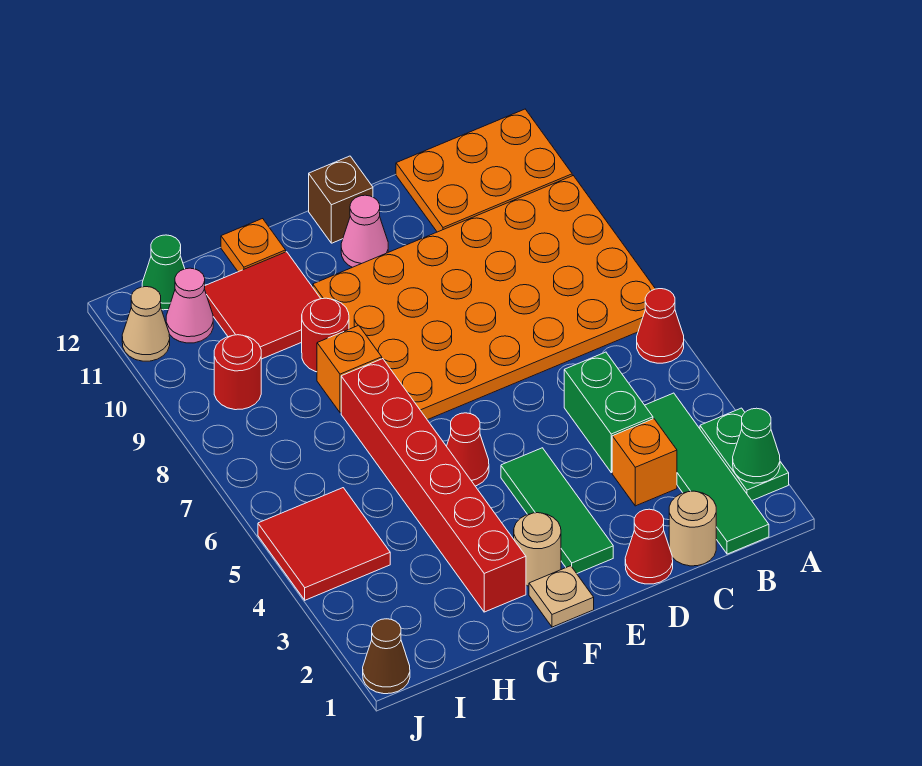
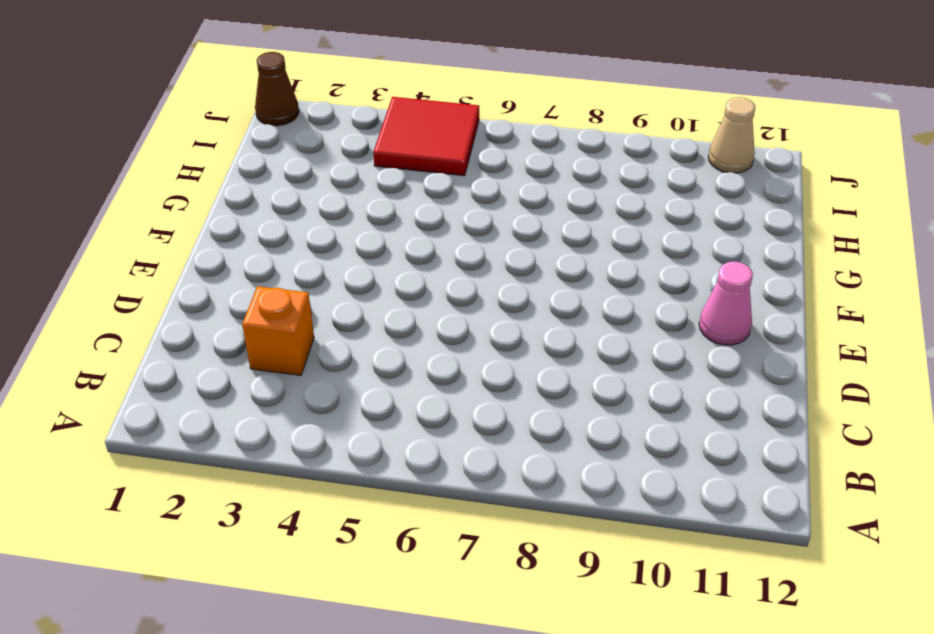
none -> green 1x2 plate [700,408,789,500]
none -> red 1x1 cone [637,289,684,363]
none -> orange 4x6 plate [313,176,655,420]

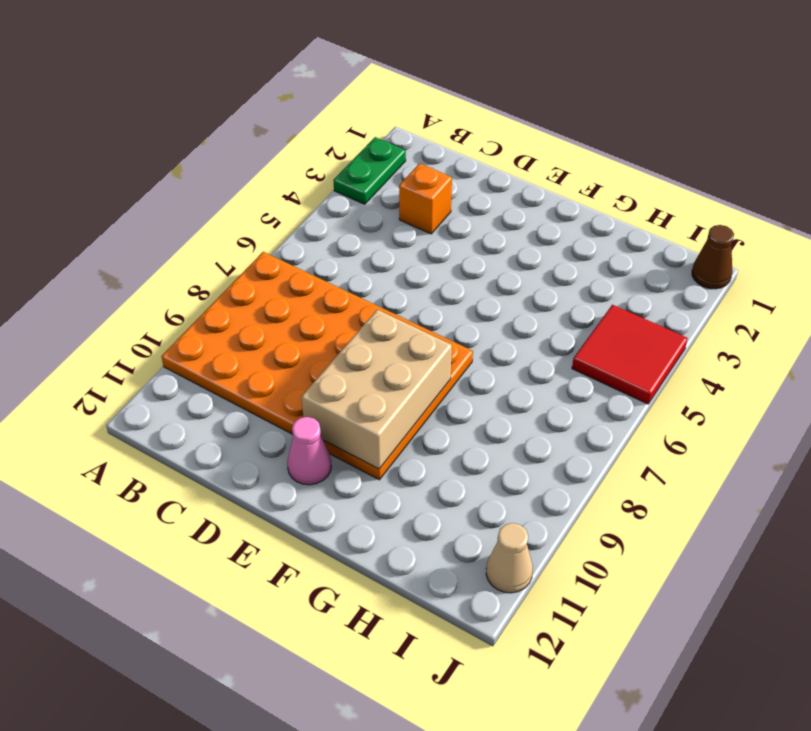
tan 2x3 brick [302,310,452,469] -> none
none -> red 1x1 cone [637,289,684,363]
none -> orange 2x3 plate [396,109,572,232]
none -> green 1x4 tile [645,393,769,554]

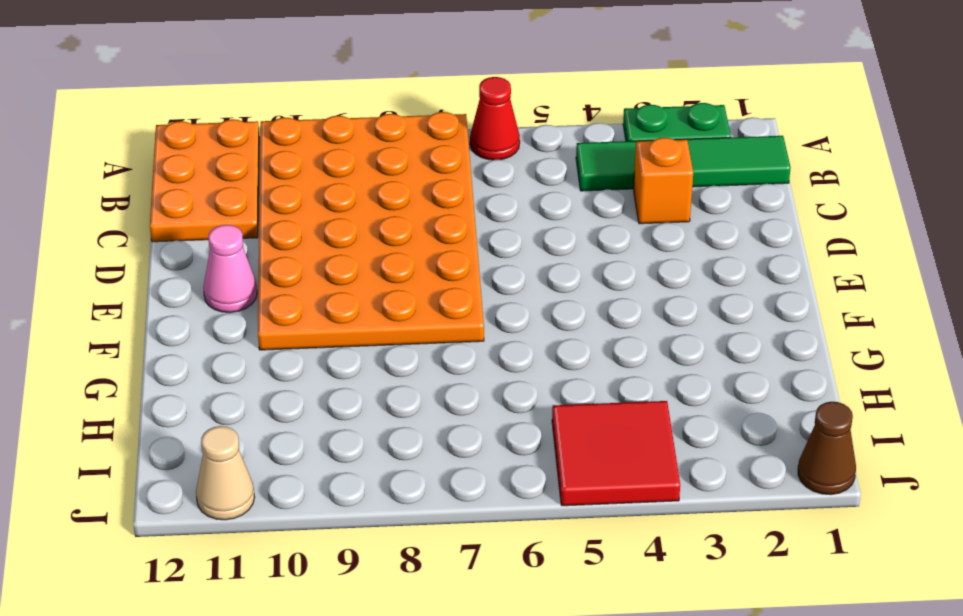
none -> tan 1x1 round brick [669,491,716,566]
none -> green 1x2 brick [564,352,653,473]
none -> red 1x1 cone [625,509,673,584]

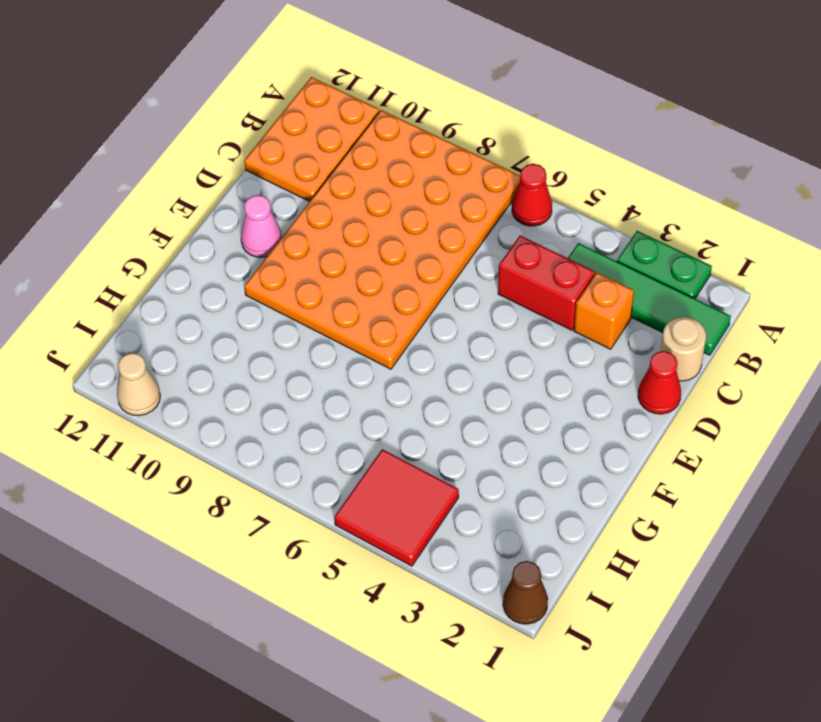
red 1x2 brick [498,236,595,330] -> green 1x2 brick [564,352,653,473]
none -> green 1x3 tile [501,448,613,573]
none -> brown 1x1 brick [309,156,373,243]
none -> tan 1x1 plate [529,566,594,627]

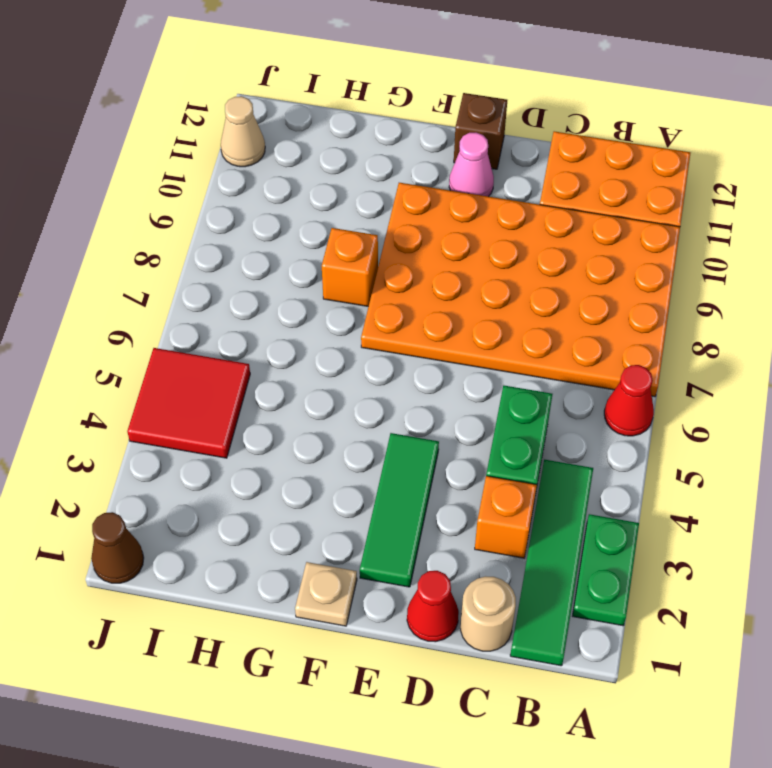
none -> tan 1x1 round brick [514,513,561,586]
none -> red 1x1 cone [447,413,489,486]
none -> red 1x6 brick [341,359,526,612]

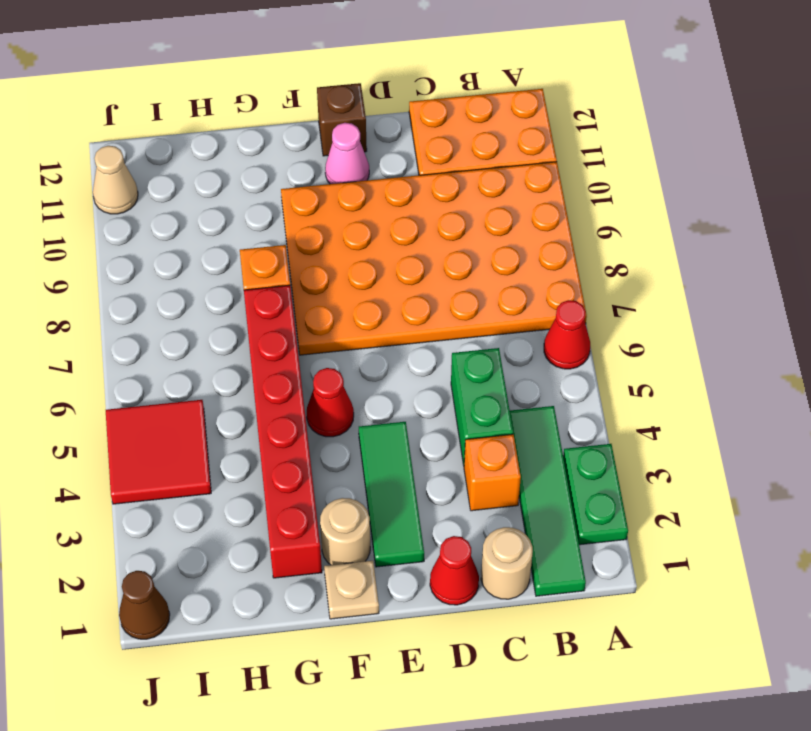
none -> red 1x1 round brick [302,298,349,372]
none -> red 2x2 tile [204,252,321,359]
none -> orange 1x1 plate [221,219,286,272]

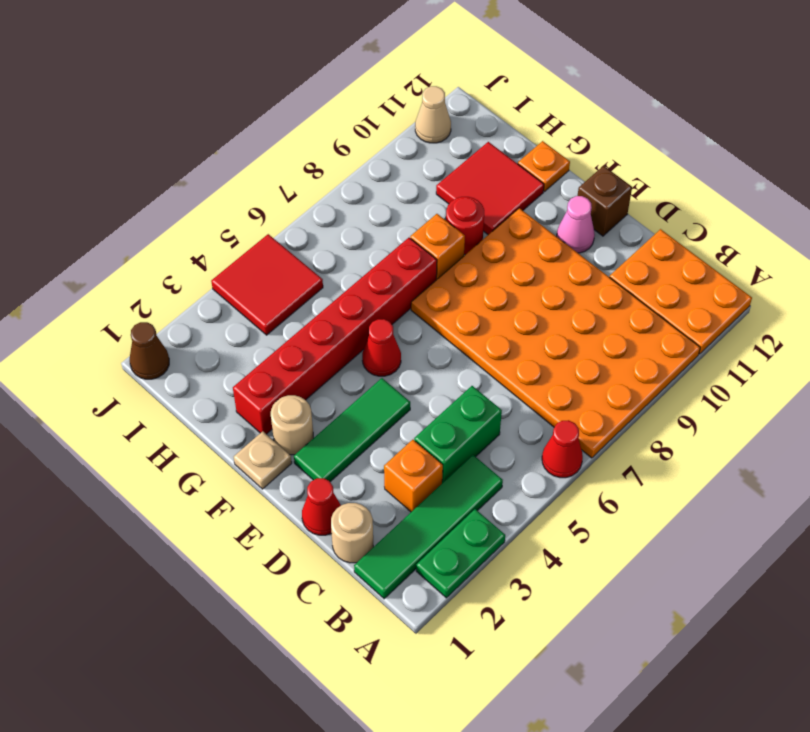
none -> red 1x1 round brick [214,335,261,410]
none -> pink 1x1 cone [166,268,213,343]
none -> green 1x1 cone [142,235,185,310]

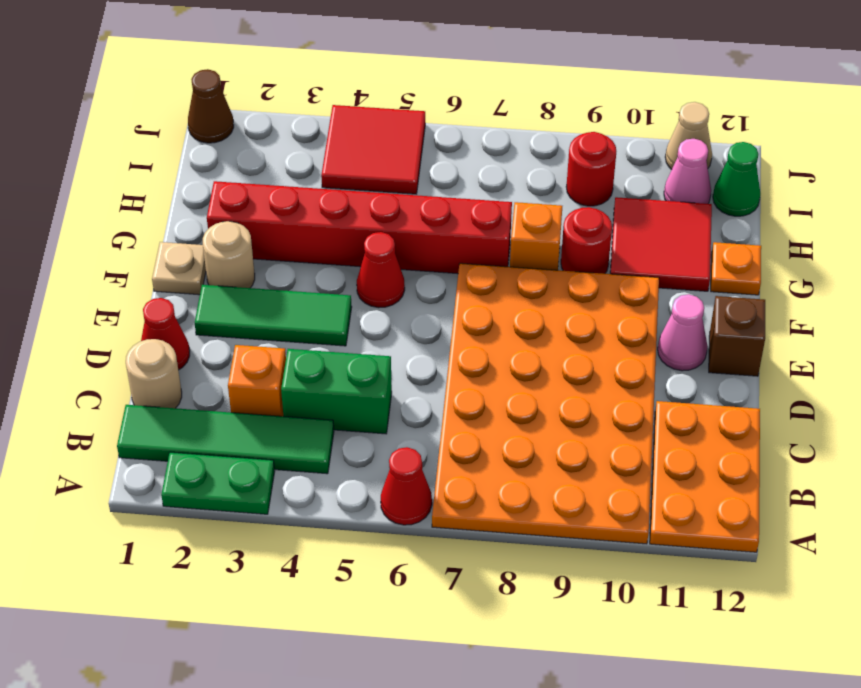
none -> green 1x1 cone [733,408,780,483]

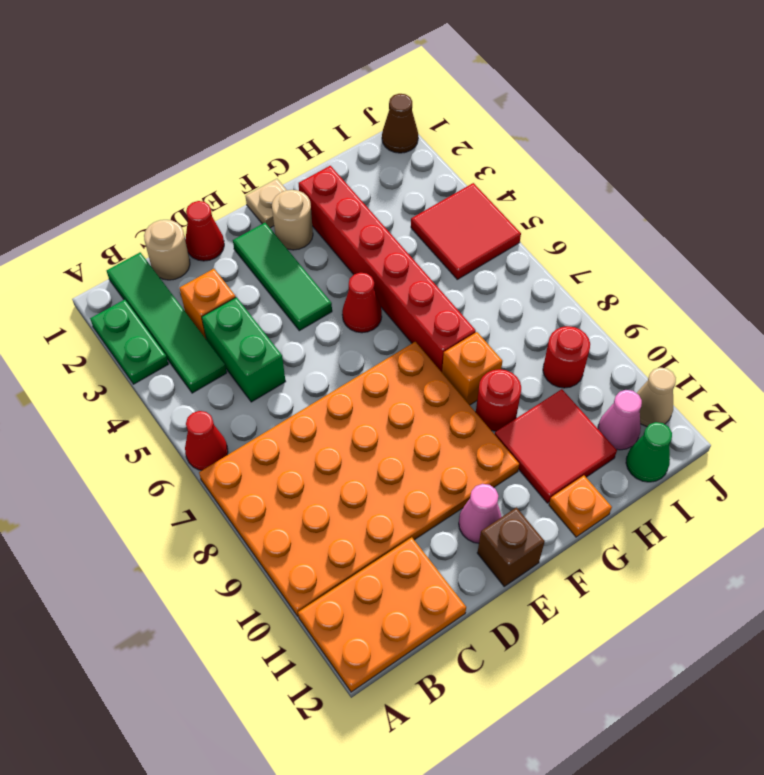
none -> green 1x1 cone [733,408,780,483]

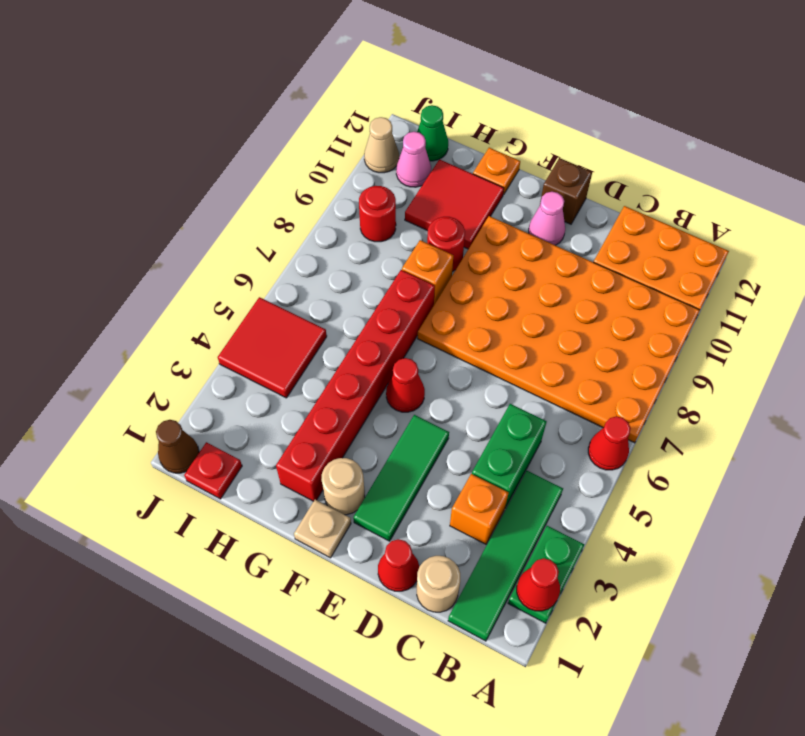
red 1x1 cone [517,558,560,611] -> green 1x1 cone [733,408,780,483]
red 1x1 plate [184,442,242,499] -> none

